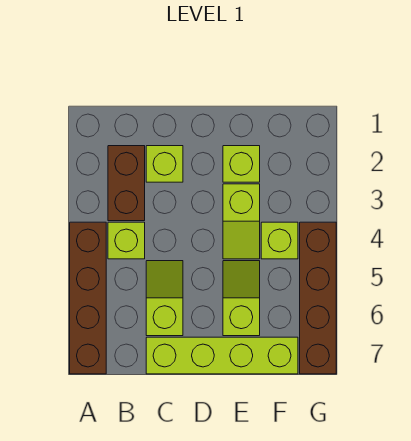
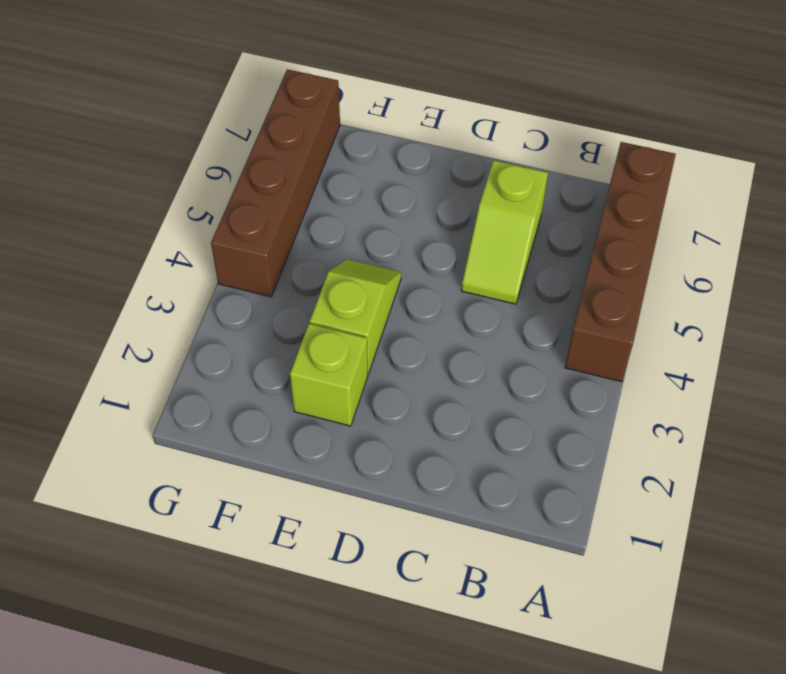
none -> brown 1x2 brick [108,146,145,221]
none -> lime 1x1 brick [108,222,145,259]

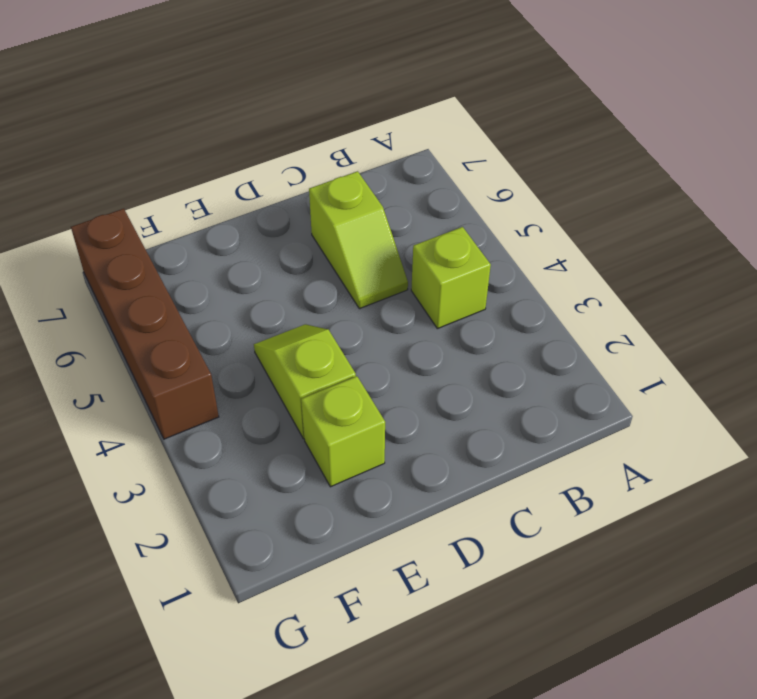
none -> brown 1x4 brick [70,222,106,374]
none -> brown 1x2 brick [108,146,145,221]

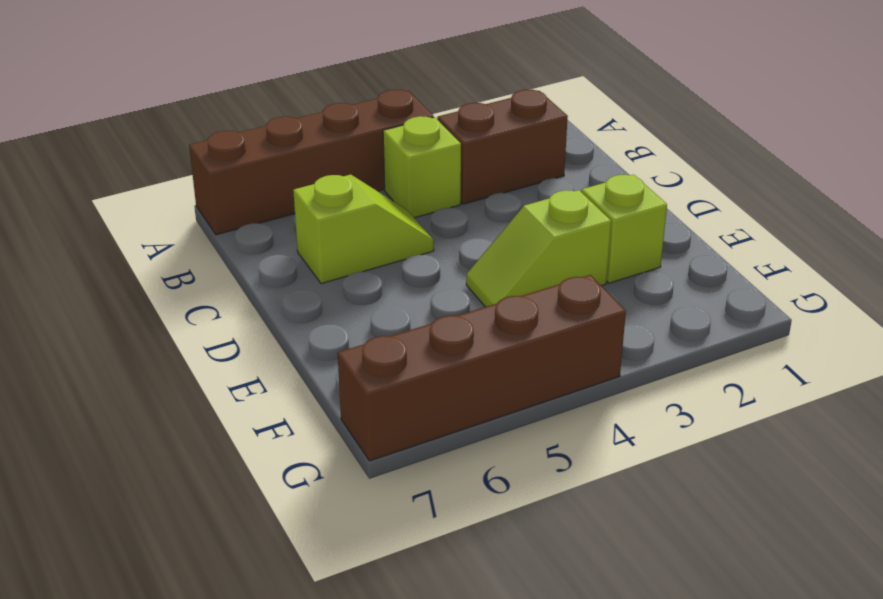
none -> lime 1x1 brick [146,146,183,182]
none -> lime 1x4 brick [146,337,298,374]

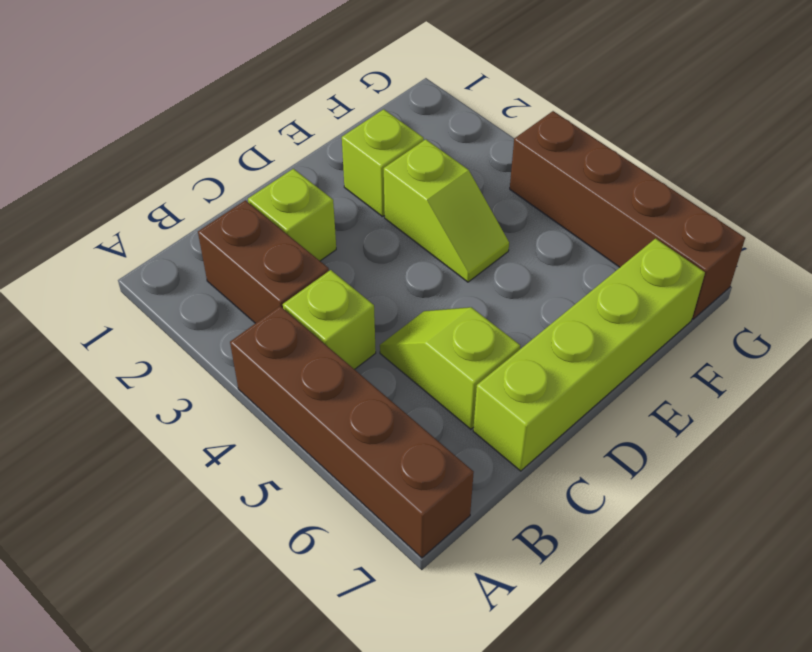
none -> lime 1x2 slope [223,261,260,336]
none -> lime 1x1 brick [261,222,298,259]

